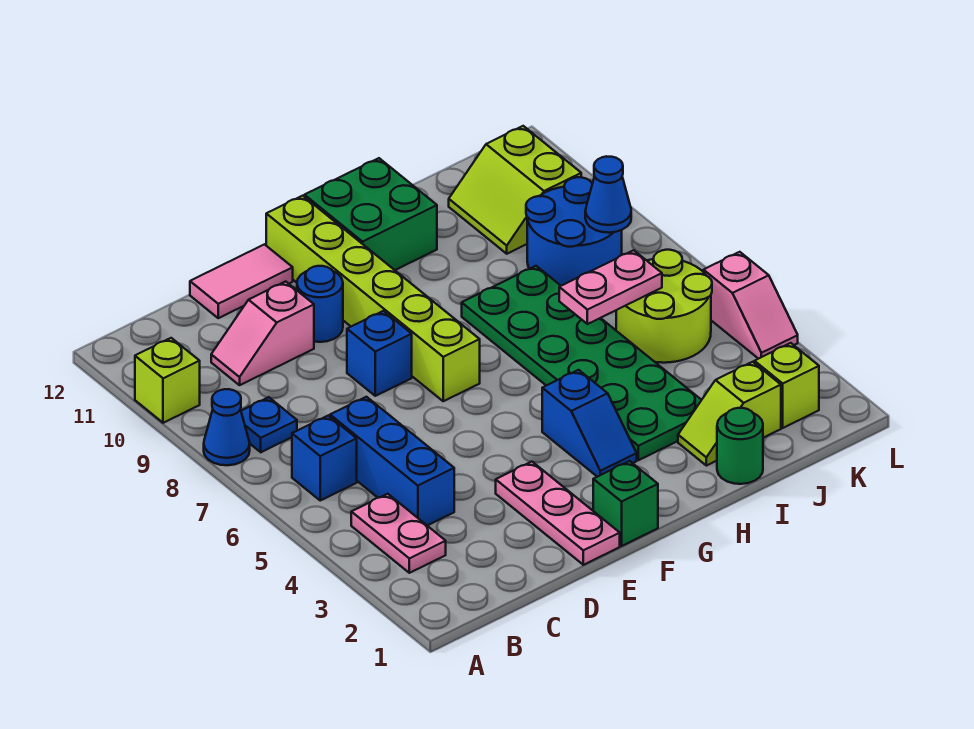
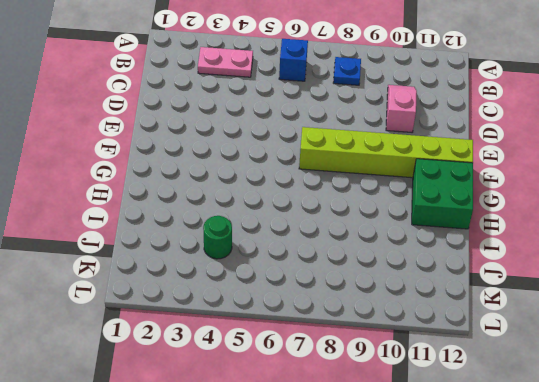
green 1x1 round brick [203,216,232,259] -> green 1x1 round brick moved to [717,408,763,484]
none -> blue 1x1 cone [204,389,250,465]
none -> lime 1x1 brick [135,338,200,423]
none -> blue 1x3 brick [330,397,454,526]

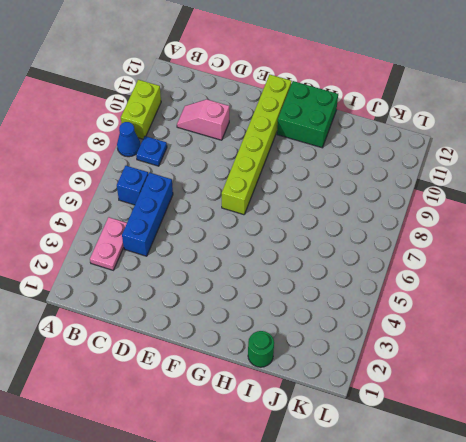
lime 1x2 brick [121,80,161,139] -> lime 1x1 brick [135,338,200,423]
none -> pink 1x2 tile [190,244,293,318]
none -> pink 1x3 plate [496,462,620,565]
none -> blue 1x1 brick [347,311,412,396]

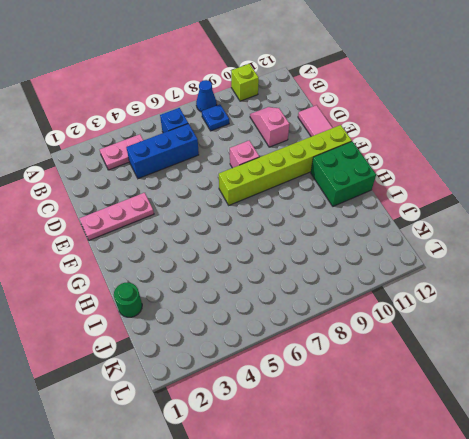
pink 1x1 brick [230,141,259,168] -> blue 1x1 brick [347,311,412,396]
none -> blue 1x1 round brick [297,266,343,342]
none -> green 1x1 brick [593,461,658,546]
none -> blue 1x2 slope [542,370,637,477]

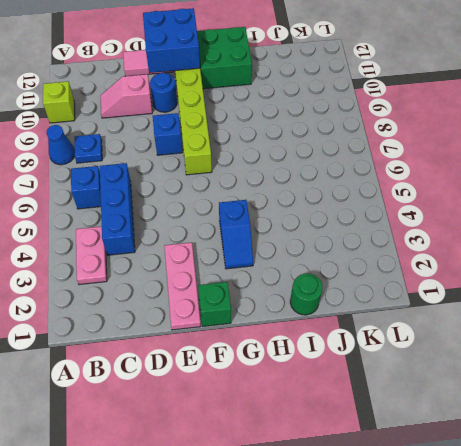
blue 2x2 brick [143,8,200,73] -> none
none -> green 2x6 plate [462,266,701,460]
none -> lime 1x2 slope [678,362,781,466]
none -> lime 2x2 round brick [616,250,712,363]

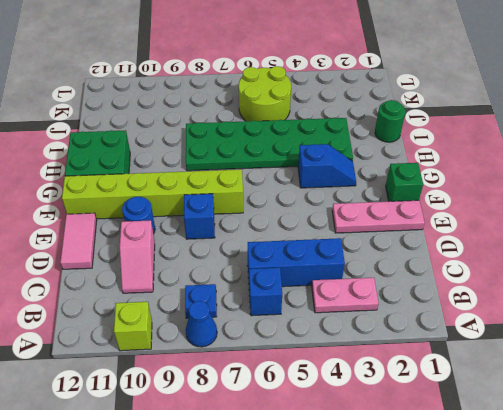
none -> lime 1x2 slope [678,362,781,466]
none -> blue 2x2 round brick [526,177,622,286]
none -> lime 2x2 slope [449,126,581,254]

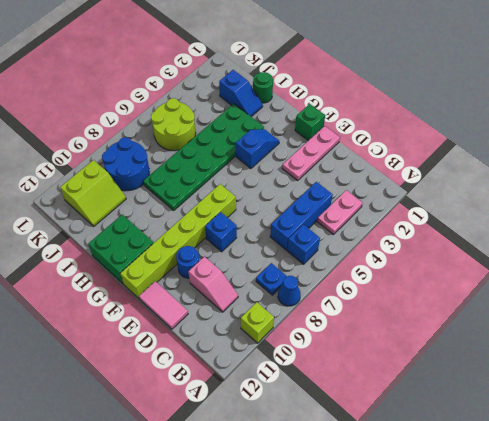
blue 1x2 slope [219,70,263,117] -> lime 1x2 slope [678,362,781,466]
none -> lime 1x1 brick [754,343,819,428]
none -> pink 1x2 slope [703,252,798,359]
none -> pink 1x2 plate [559,250,662,324]

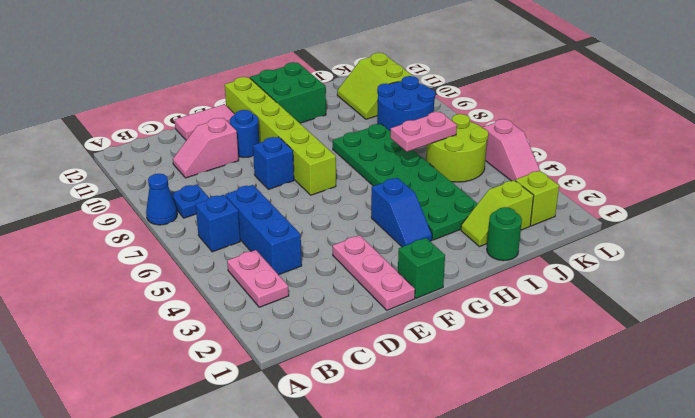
none -> lime 1x1 brick [135,338,200,423]
none -> blue 1x1 cone [585,156,631,233]

